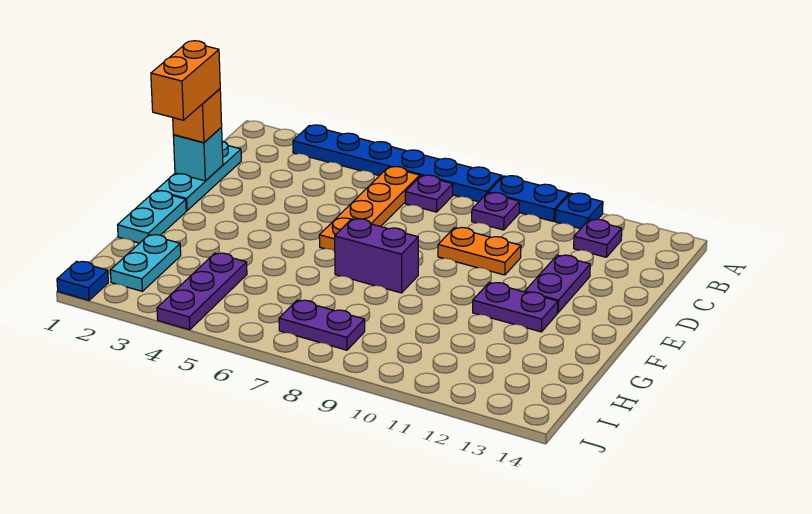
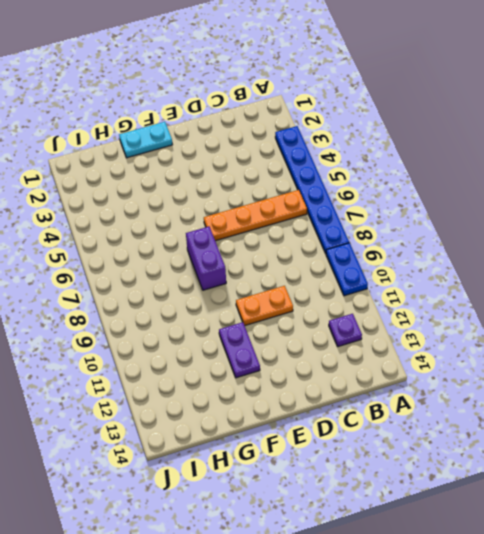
orange 1x2 plate [236,286,293,326] -> orange 1x2 plate turned to [438,228,521,275]
none -> blue 1x1 plate [555,193,603,229]
none -> purple 1x1 plate [405,175,453,212]
none -> purple 1x1 plate [472,193,519,230]

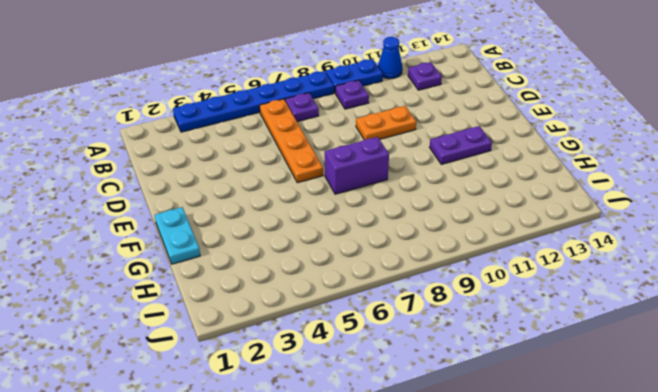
blue 1x1 cone [378,37,402,79] -> blue 1x1 plate [555,193,603,229]
none -> cyan 1x3 plate [156,141,241,211]
none -> purple 1x2 plate [525,255,590,313]
none -> cyan 1x2 plate [110,235,181,291]

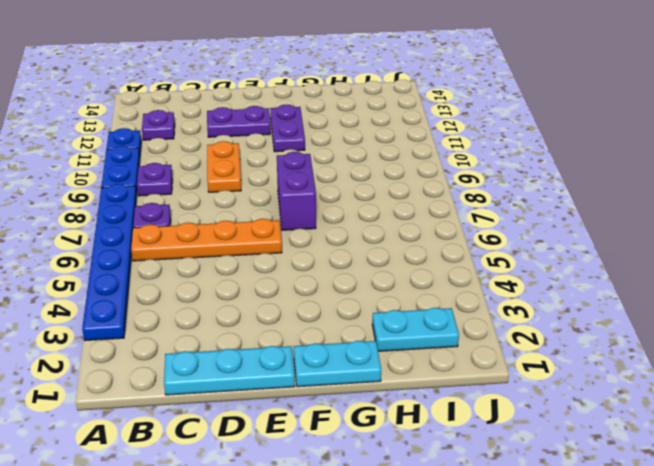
none -> purple 1x3 plate [157,253,247,330]
none -> purple 1x2 plate [279,300,365,350]
none -> blue 1x1 plate [57,261,108,300]

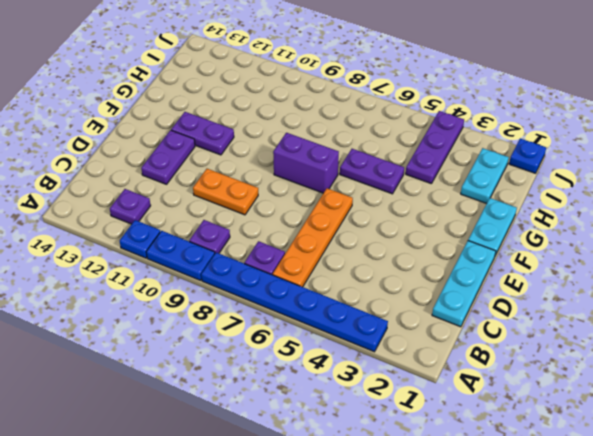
purple 1x2 plate [340,149,404,194] -> purple 1x2 plate moved to [279,300,365,350]
none -> cyan 1x1 brick [173,128,223,181]
none -> orange 1x1 brick [173,89,222,143]
none -> orange 1x2 brick [151,41,220,120]

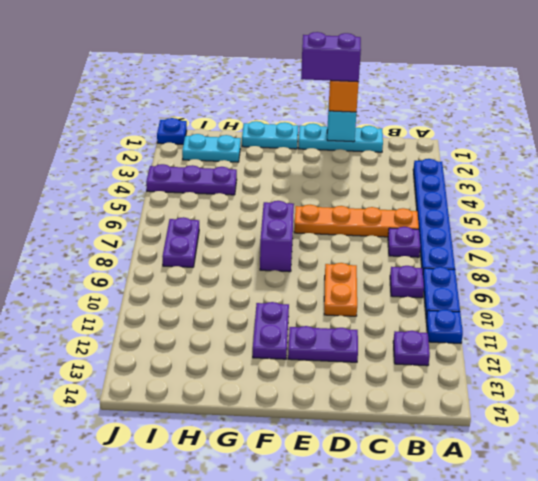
purple 1x2 brick [301,32,361,82] -> orange 1x2 brick [151,41,220,120]

